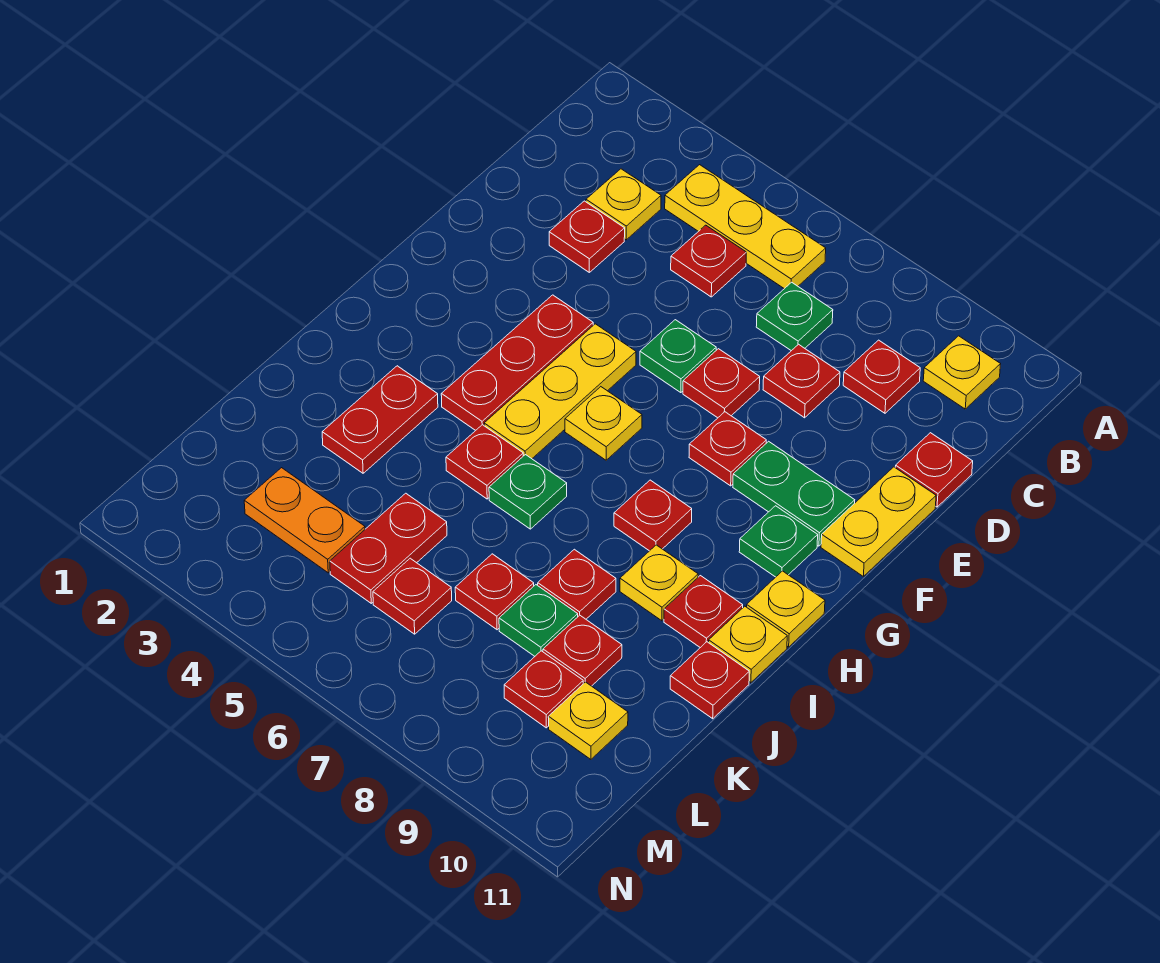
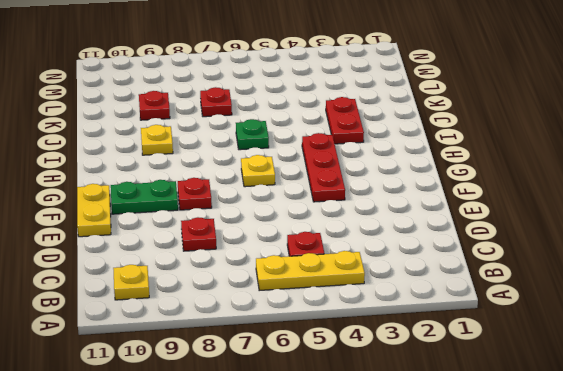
none -> yellow 1x1 plate [586,169,661,240]
none -> green 1x1 plate [756,282,833,351]
none -> red 1x1 plate [843,340,920,413]
none -> red 1x1 plate [549,201,625,272]

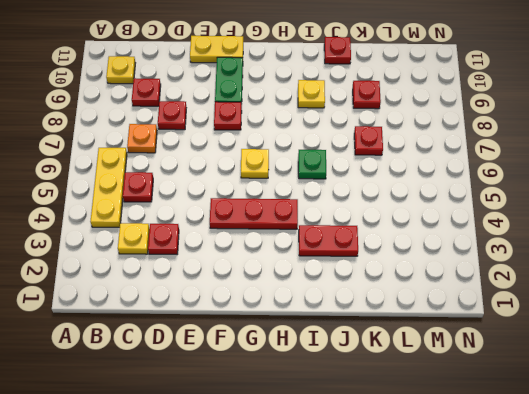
orange 1x1 plate [127,124,157,153] -> green 1x1 plate [756,282,833,351]
none -> red 1x1 plate [895,433,973,507]
none -> green 1x1 plate [640,320,716,393]
none -> red 1x1 plate [683,349,760,418]
none -> yellow 1x3 plate [484,324,636,459]

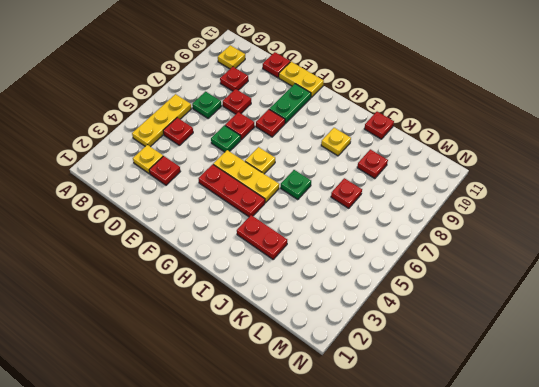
none -> green 1x1 plate [739,506,818,577]
none -> red 1x1 plate [614,480,692,551]
none -> yellow 1x1 plate [747,571,825,647]
none -> red 1x1 plate [446,425,523,499]

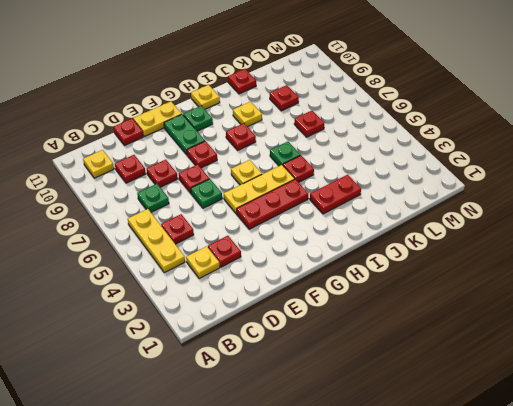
none -> red 1x1 plate [664,576,743,648]
none -> yellow 1x1 plate [709,606,787,683]
none -> red 1x1 plate [538,549,616,619]
none -> red 1x2 plate [330,493,447,603]

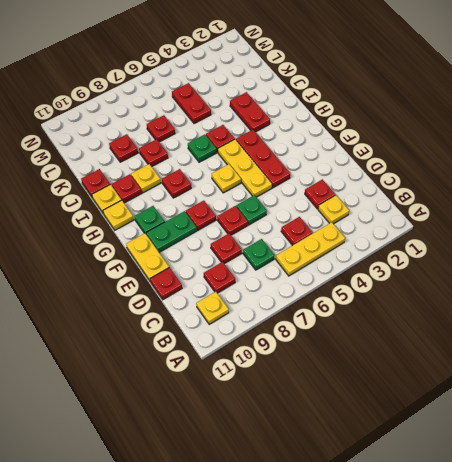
none -> green 1x1 plate [499,585,578,656]
none -> orange 1x2 plate [244,468,365,573]
none -> red 1x1 plate [373,558,452,634]
none -> red 1x1 plate [504,651,583,728]

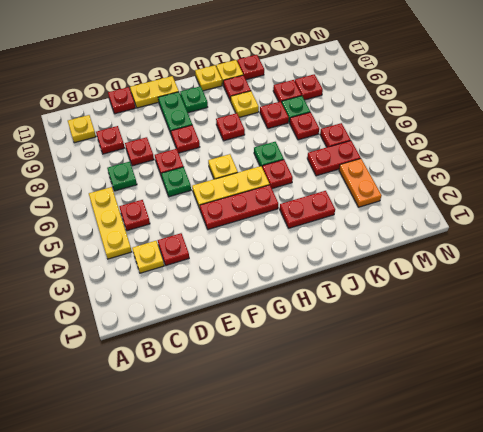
none -> yellow 1x1 plate [548,682,628,759]

